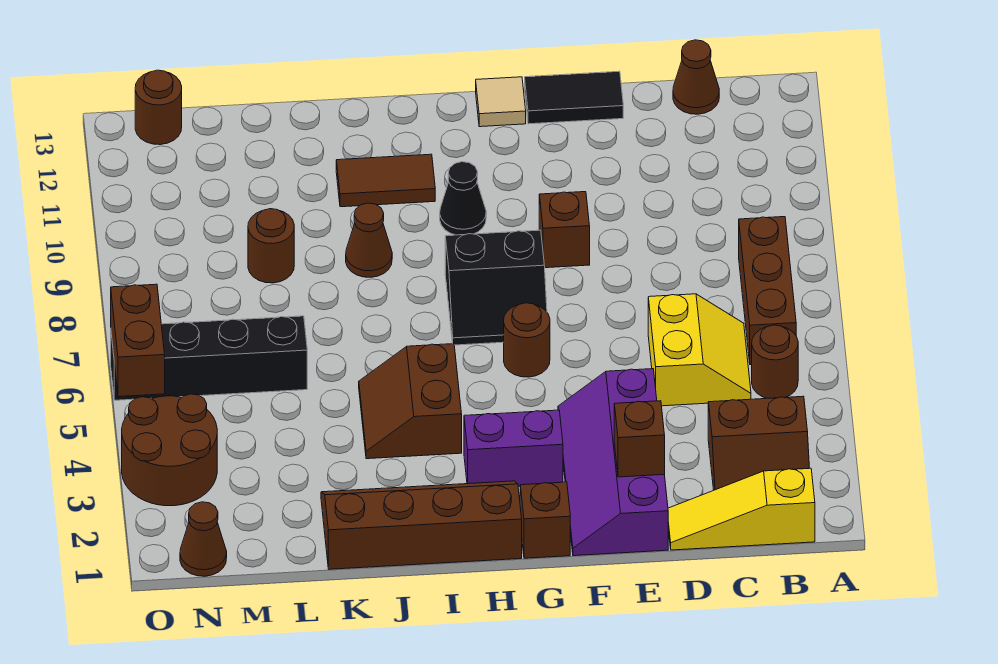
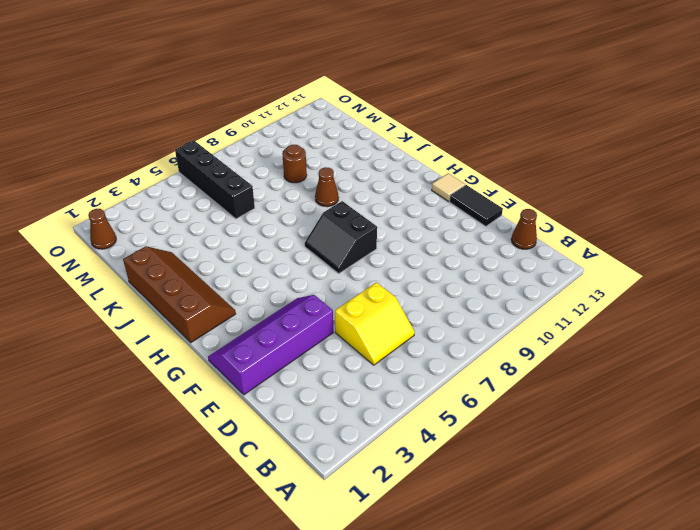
none -> yellow 1x3 slope [668,468,815,550]
none -> brown 2x2 slope [708,396,809,490]
none -> brown 1x1 round brick [752,325,798,398]

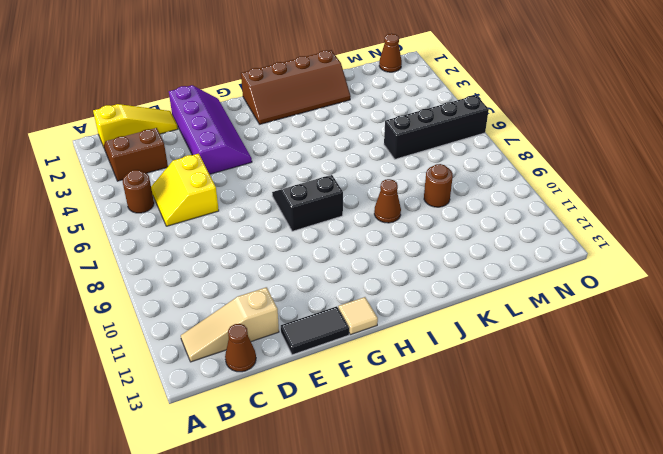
tan 1x3 slope [181,287,279,362] -> none
none -> brown 1x3 brick [739,217,796,365]
none -> brown 1x1 brick [539,192,590,268]
none -> brown 1x1 brick [520,482,570,558]

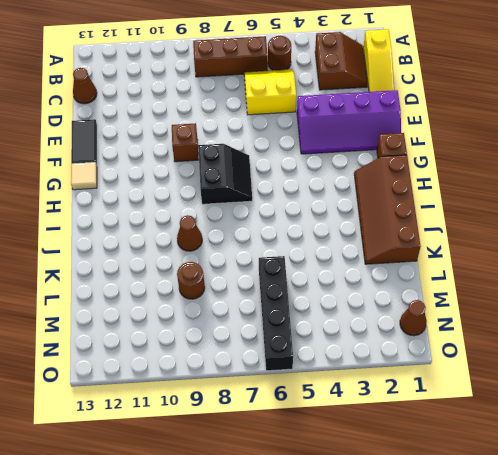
none -> purple 1x2 brick [464,410,563,486]
none -> brown 1x1 round brick [504,303,550,377]
none -> black 1x1 cone [440,162,486,235]

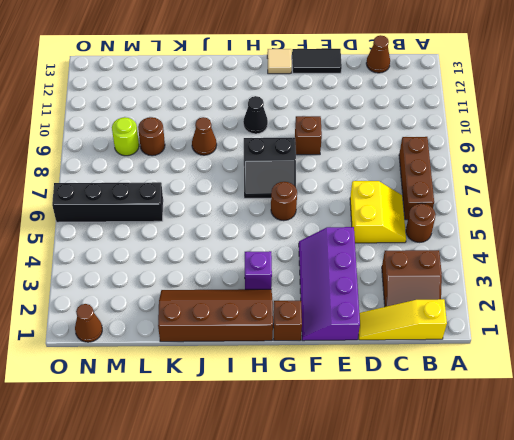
purple 1x1 brick [245,251,272,289] -> purple 1x2 brick [464,410,563,486]
lime 1x1 round brick [112,117,139,156] -> none
none -> brown 2x2 slope [359,343,462,459]
none -> brown 1x2 tile [336,154,435,207]
none -> brown 2x2 round brick [122,394,217,506]

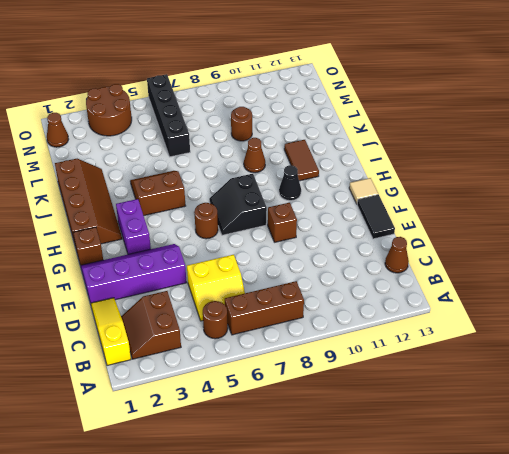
none -> brown 1x1 round brick [135,70,182,145]
none -> brown 1x1 brick [614,401,665,477]
none -> brown 1x2 brick [111,284,165,397]

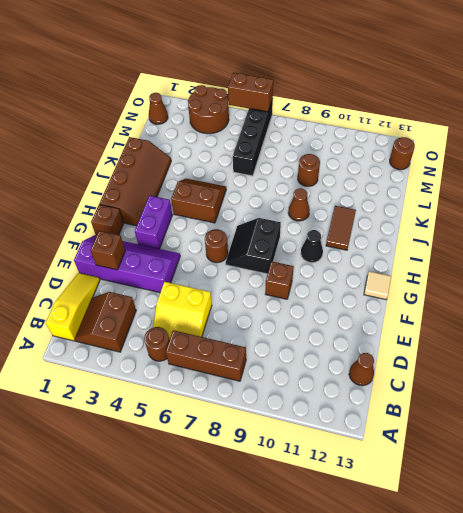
none -> black 1x2 tile [525,71,623,124]

